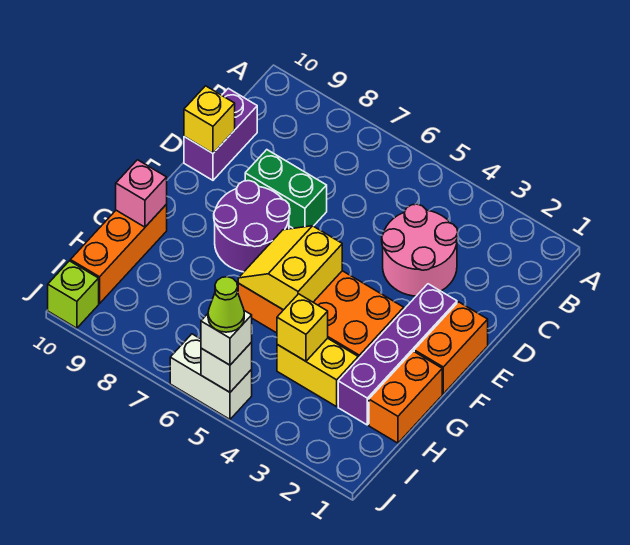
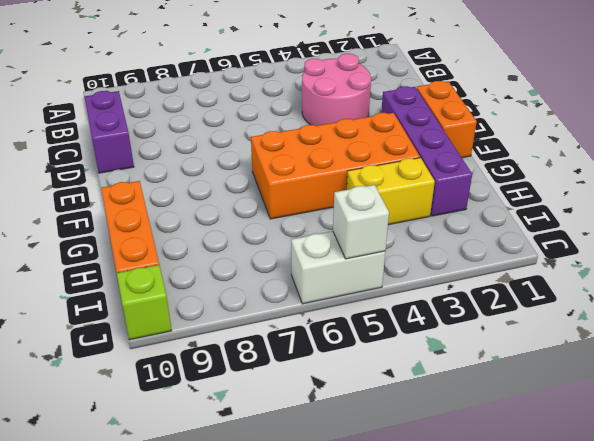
none -> green 1x2 brick [245,150,327,228]
none -> purple 2x2 round brick [214,181,290,272]
none -> orange 1x2 brick [369,351,442,443]

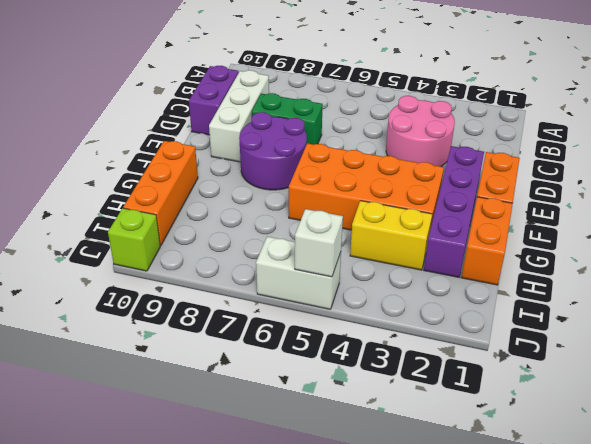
white 1x3 brick [209,70,269,162] -> none
none -> yellow 1x1 brick [184,86,235,153]
none -> yellow 2x2 slope [238,226,342,310]
none -> pink 1x1 brick [116,160,167,227]

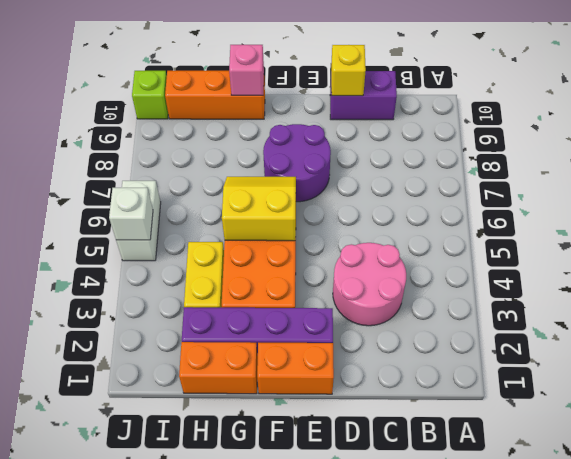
none -> green 1x2 brick [245,150,327,228]
none -> yellow 1x1 brick [277,294,328,361]
none -> white 1x1 brick [201,311,252,365]

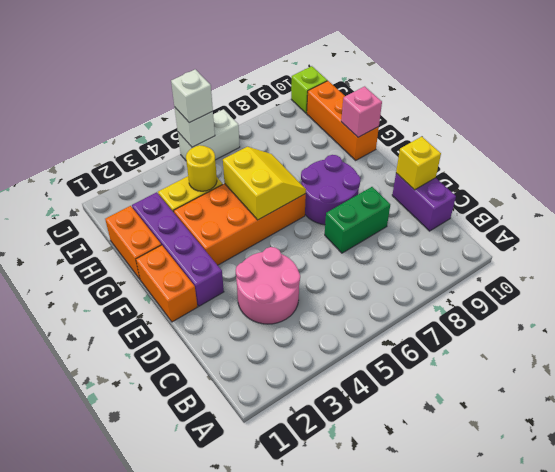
yellow 1x1 round brick [186,145,217,191] -> yellow 1x1 brick [277,294,328,361]
none -> lime 1x1 cone [208,277,244,332]

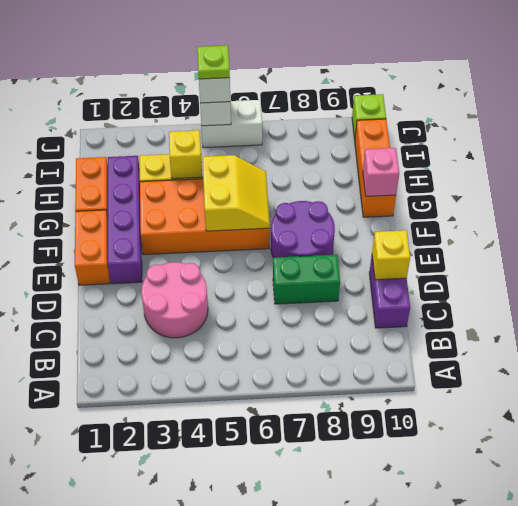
lime 1x1 plate [197,45,230,79] -> lime 1x1 cone [208,277,244,332]

